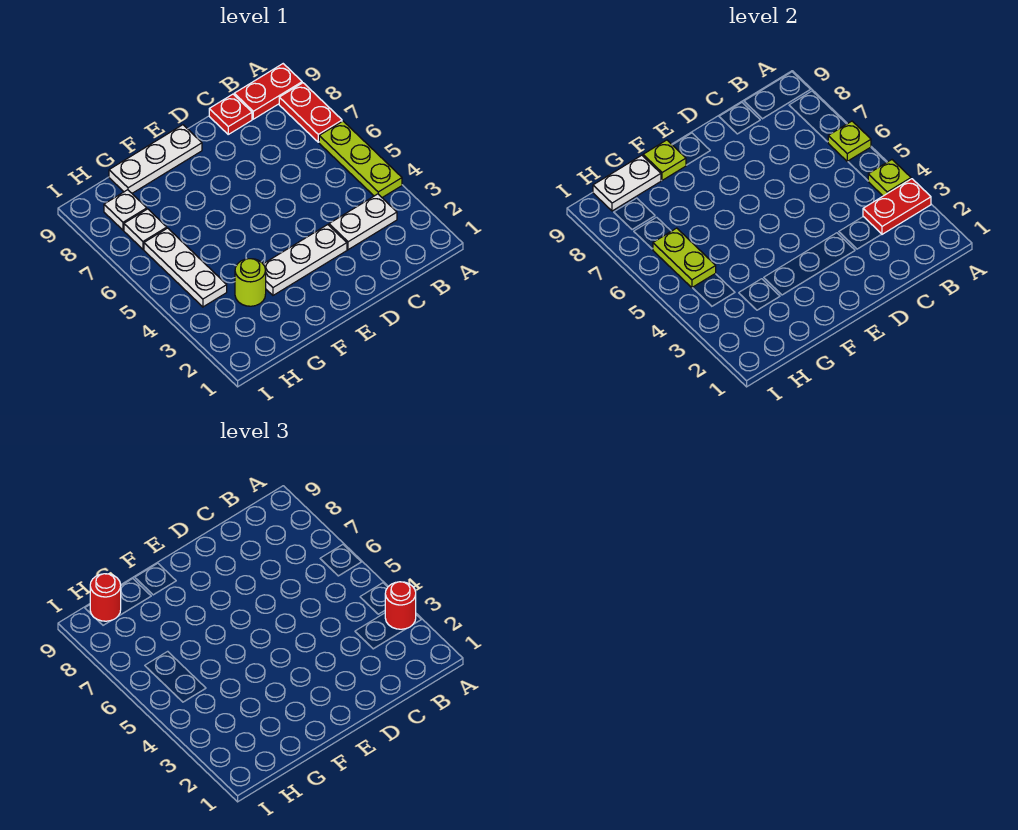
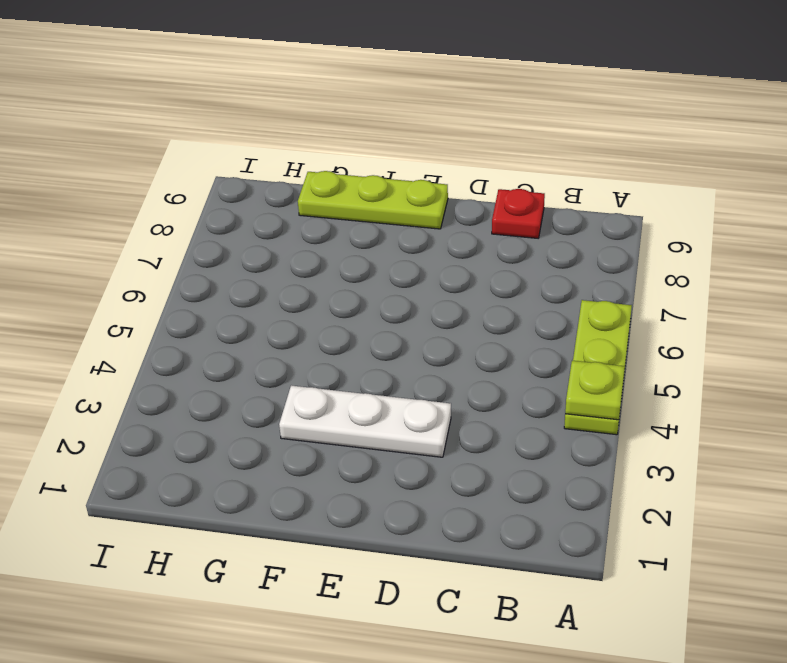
lime 1x3 plate [298,171,448,229] -> white 1x3 plate [109,125,202,193]
none -> red 1x2 plate [279,83,342,142]
none -> red 1x2 plate [234,64,302,119]
none -> white 1x2 plate [329,194,397,250]

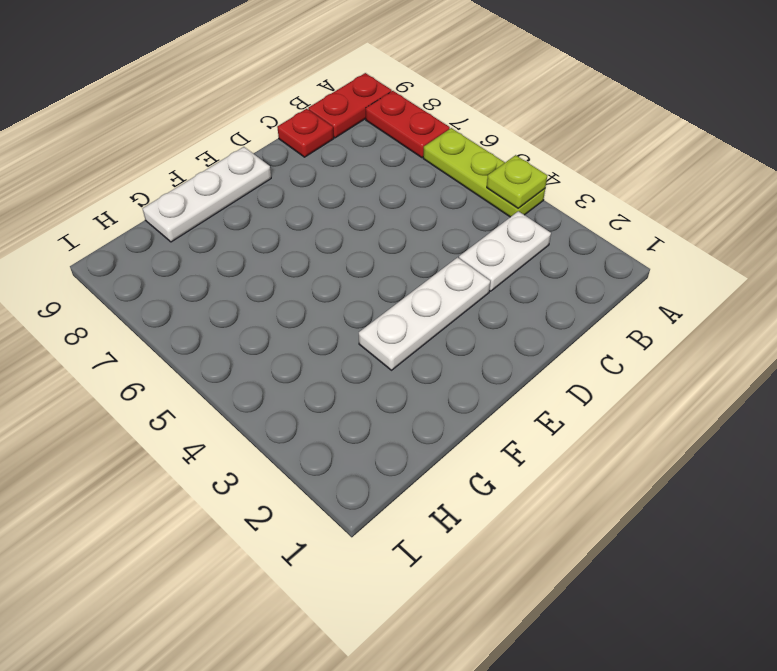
none -> lime 1x1 round brick [235,259,266,306]
none -> white 1x3 plate [144,228,227,307]
none -> white 1x1 plate [124,209,167,249]

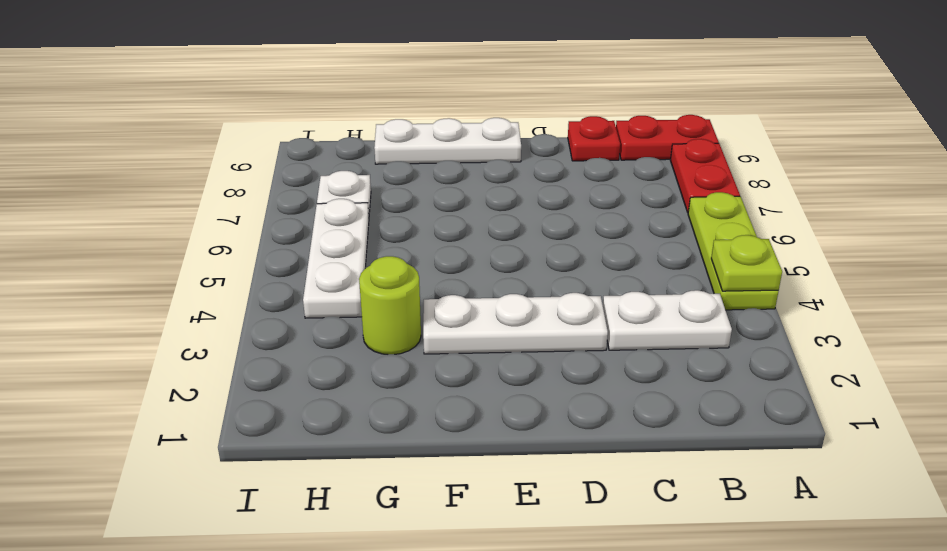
none -> white 1x1 plate [104,190,147,230]
none -> red 1x2 plate [863,179,931,234]
none -> lime 1x1 plate [828,121,871,162]

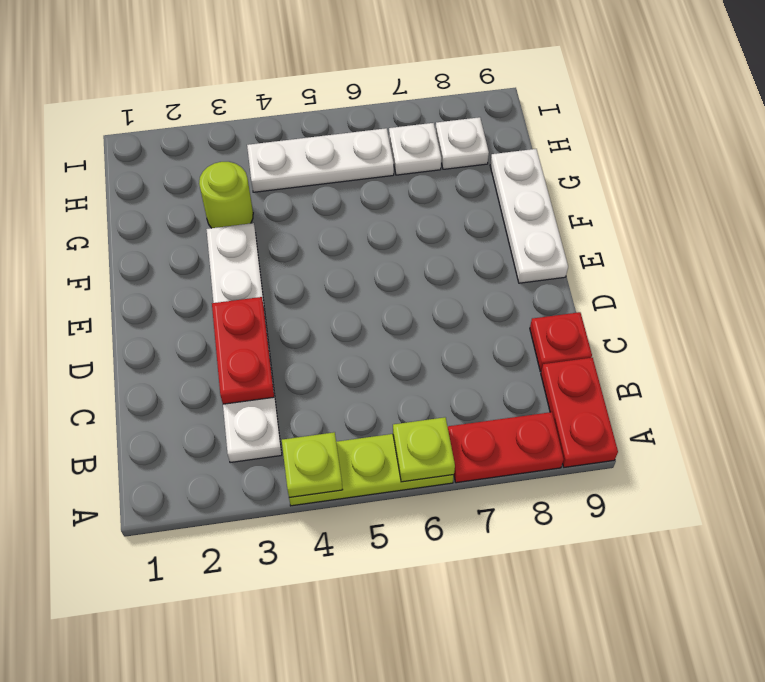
red 1x2 plate [212,297,274,404] -> red 1x2 plate moved to [863,179,931,234]
none -> lime 1x1 plate [643,140,686,180]
none -> white 1x2 plate [593,155,661,211]
none -> lime 1x2 plate [653,228,716,288]

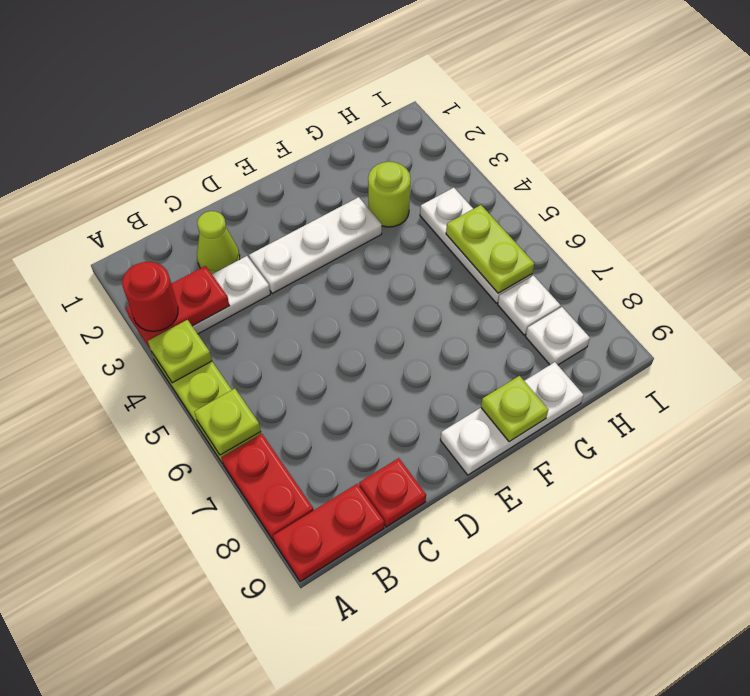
lime 1x1 cone [197,211,240,274] -> none
none -> white 1x2 plate [593,155,661,211]
none -> red 1x1 round brick [90,574,121,621]

